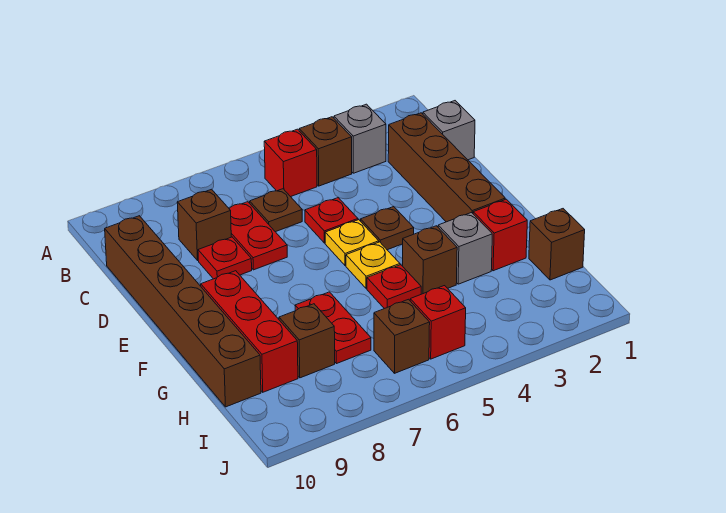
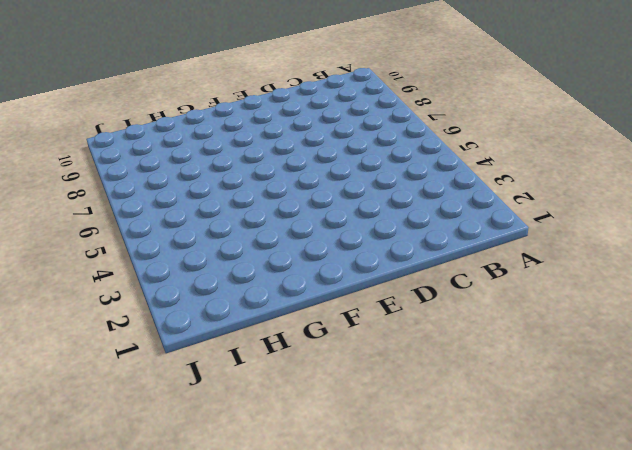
none -> grey 1x1 brick [334,104,386,173]
none -> brown 1x1 brick [299,117,352,186]
none -> red 1x1 brick [264,129,317,197]

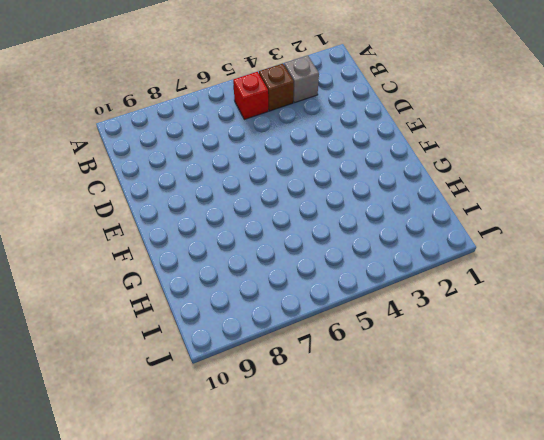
none -> grey 1x1 brick [423,101,475,160]
none -> brown 1x4 brick [388,113,505,222]
none -> brown 1x1 plate [250,189,302,232]

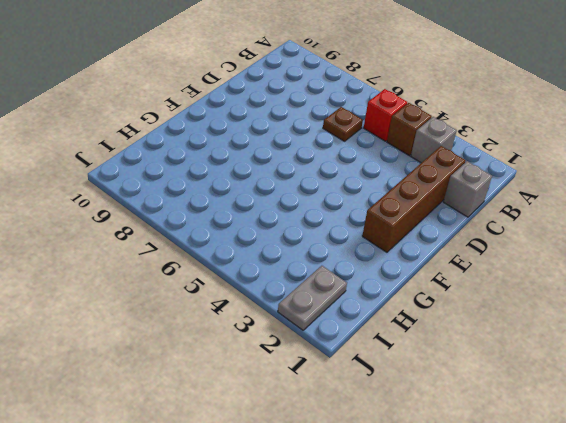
grey 1x2 plate [278,266,347,330] -> none
none -> red 1x2 plate [229,202,287,270]
none -> brown 1x1 brick [177,189,231,260]
none -> brown 1x6 brick [105,216,261,407]

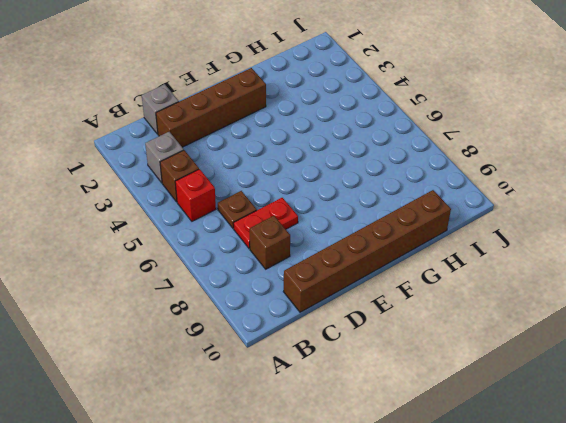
none -> red 1x1 plate [305,198,358,243]
none -> red 1x1 plate [198,237,252,279]
none -> brown 1x1 plate [361,207,414,250]

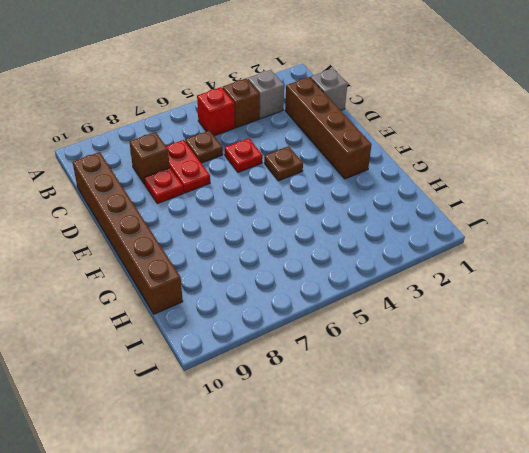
none -> yellow 1x1 plate [325,220,379,266]
none -> yellow 1x1 plate [346,242,400,289]
none -> red 1x3 brick [201,271,298,392]

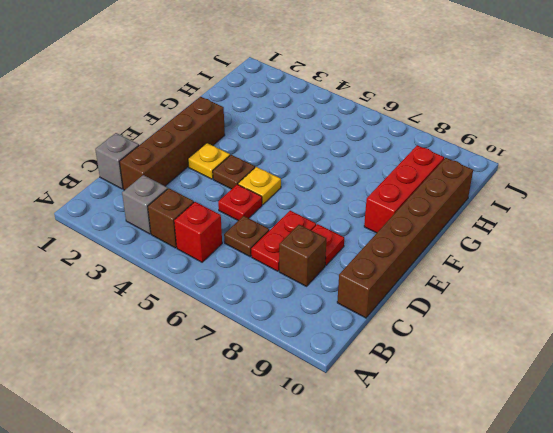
yellow 1x1 plate [188,143,230,179] -> yellow 1x1 plate moved to [346,242,400,289]
none -> red 1x1 brick [473,199,527,271]
none -> grey 1x1 brick [438,213,492,284]
none -> brown 1x1 brick [403,226,457,294]

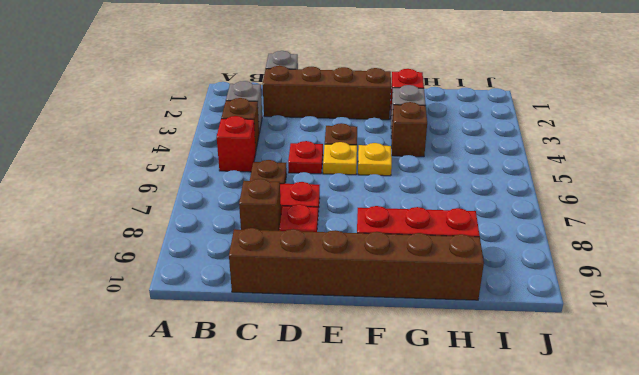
none -> red 1x1 plate [367,265,421,309]
none -> red 1x2 plate [295,292,371,364]
none -> brown 1x1 brick [529,209,585,280]

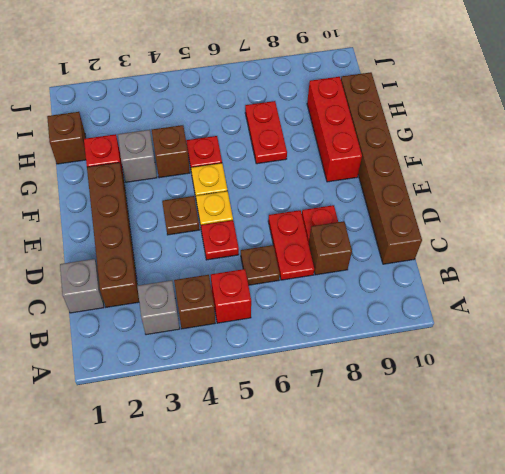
none -> brown 1x1 brick [279,304,335,378]
none -> red 1x1 brick [410,286,466,359]
none -> brown 1x1 brick [374,299,430,373]

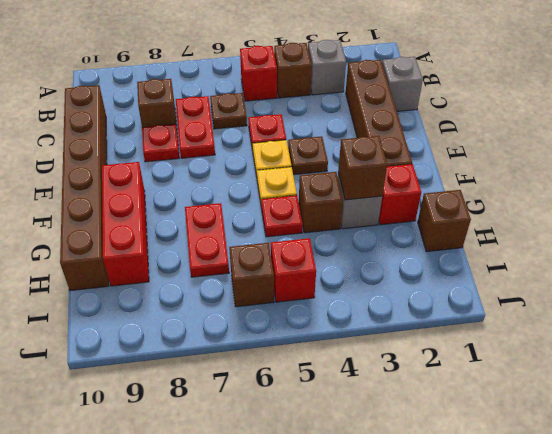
brown 1x1 brick [338,136,387,200] -> brown 1x1 brick moved to [279,304,335,378]

